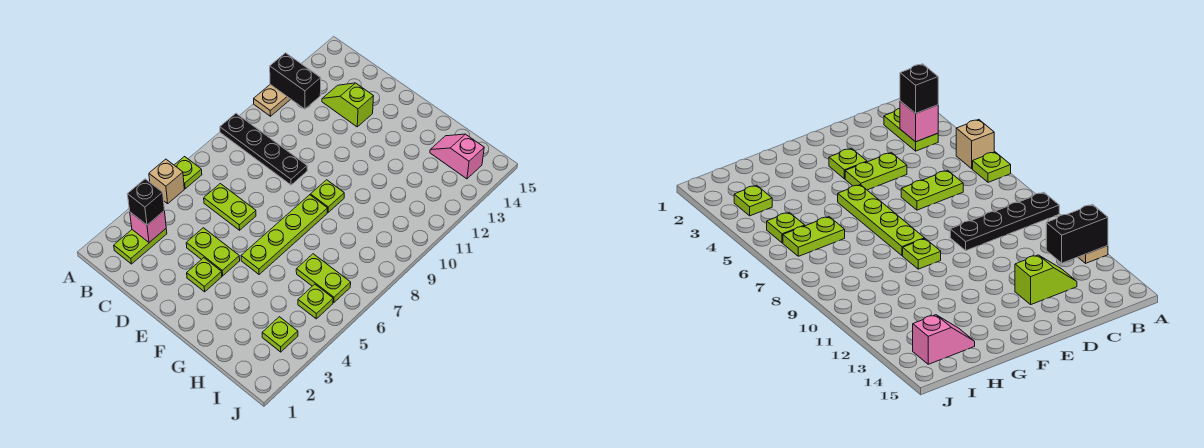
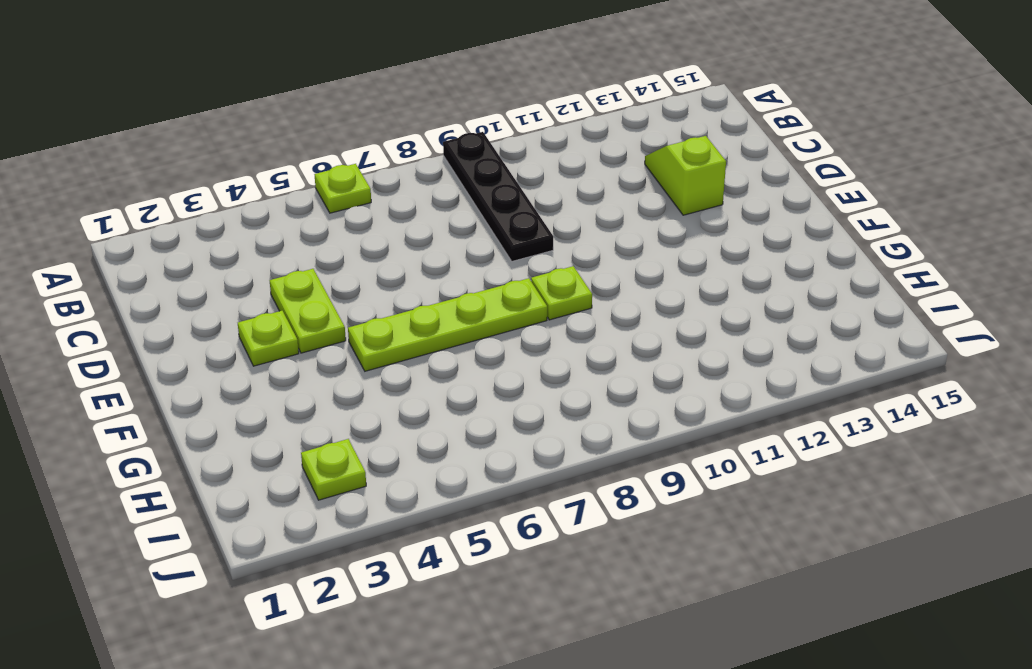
none -> tan 1x1 brick [149,159,184,204]
none -> tan 1x2 plate [254,85,291,116]
none -> lime 1x2 plate [114,229,167,264]

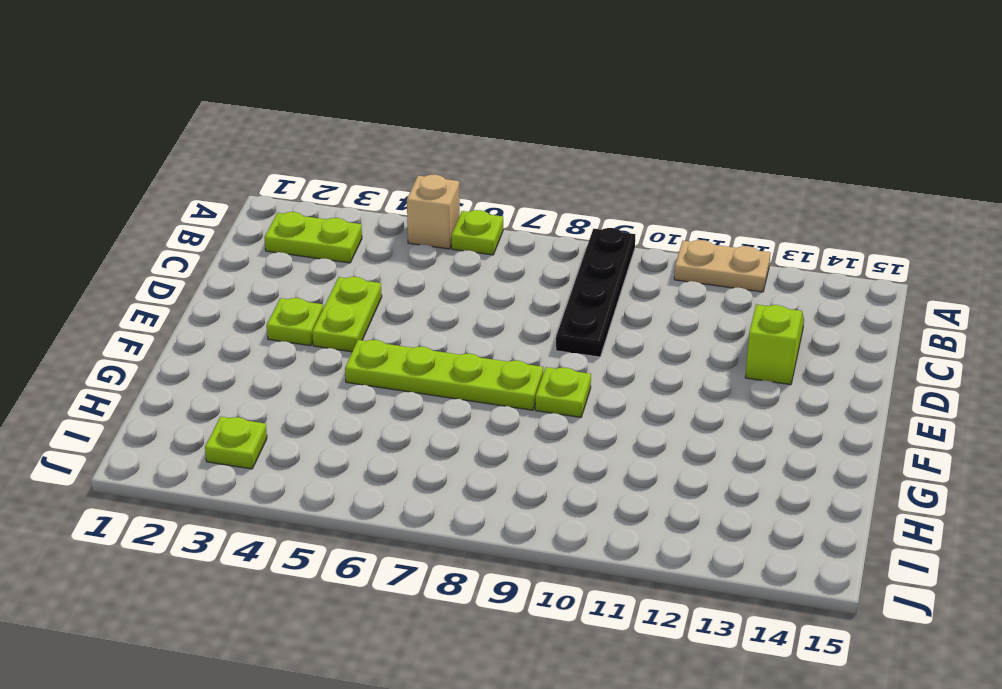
none -> lime 1x2 plate [204,184,256,230]
none -> lime 1x2 plate [296,254,351,303]
none -> pink 1x2 slope [430,134,484,179]

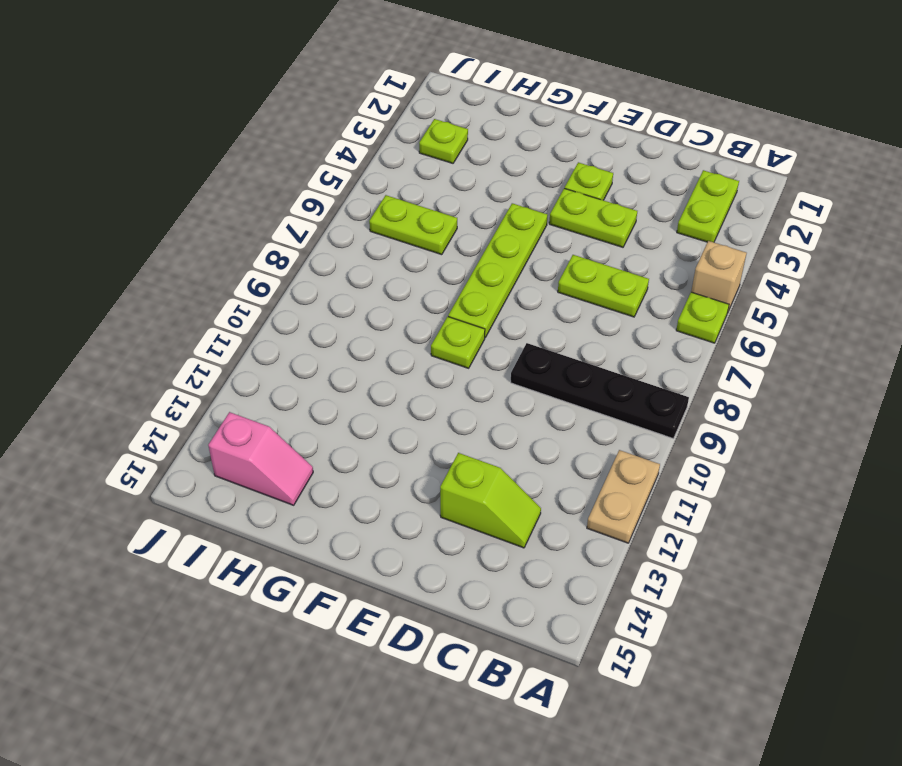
none -> lime 1x1 plate [298,284,333,319]
none -> black 1x2 brick [270,53,321,109]
none -> pink 1x1 brick [130,211,166,243]

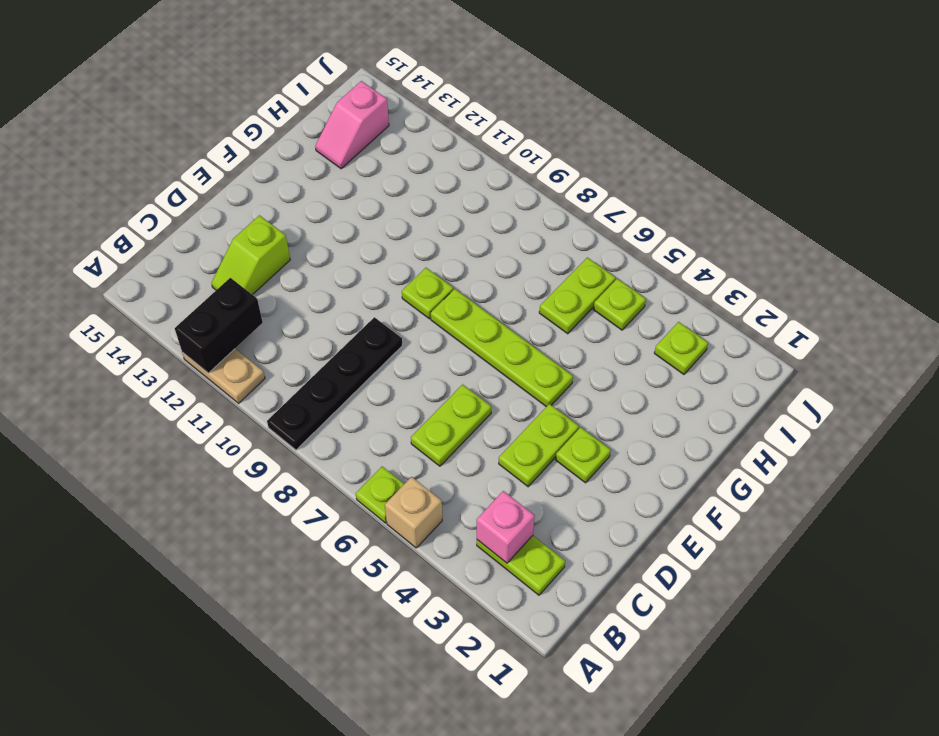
none -> black 1x1 brick [127,179,165,225]

